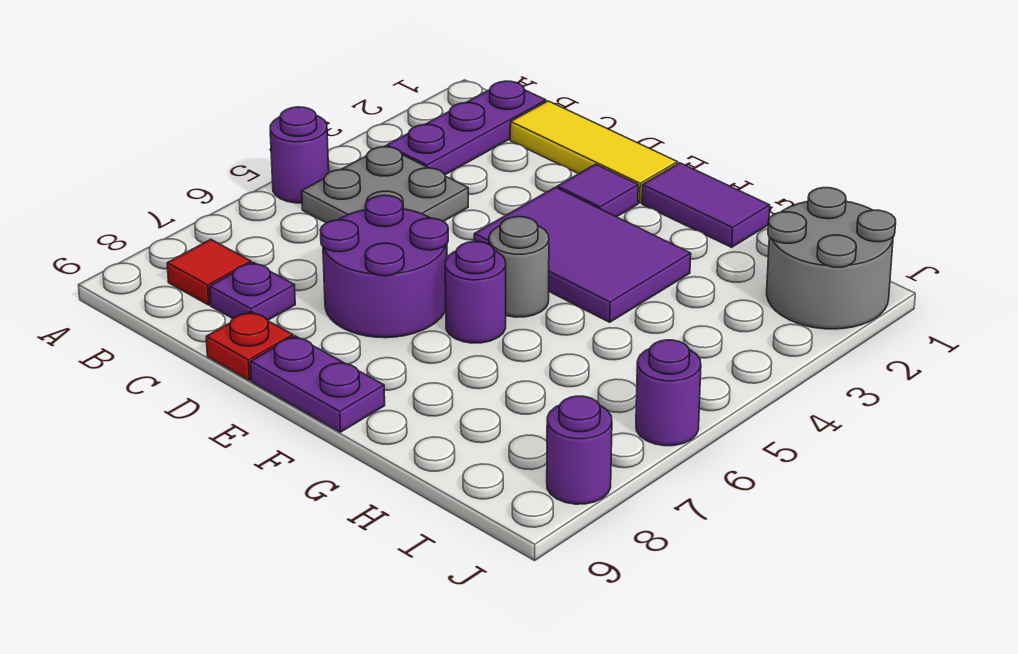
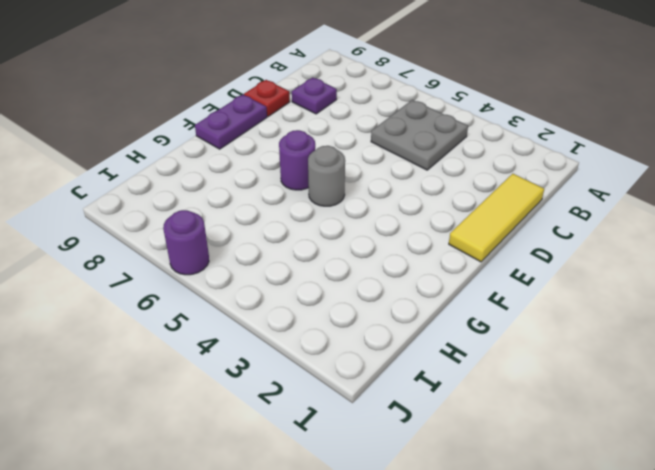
none -> purple 1x1 round brick [270,107,329,203]
none -> purple 1x3 plate [387,81,546,175]
none -> red 1x1 tile [167,239,251,305]

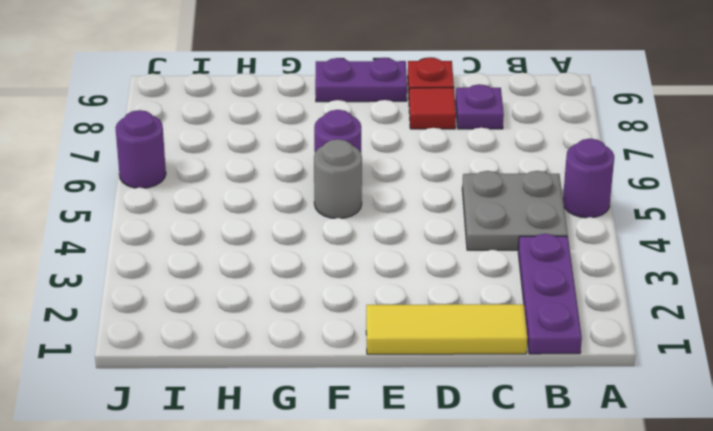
red 1x1 tile [409,88,456,129] -> red 1x1 tile moved to [167,239,251,305]
none -> purple 2x2 round brick [320,195,448,338]
none -> purple 1x1 tile [557,164,638,217]
none -> purple 2x3 tile [474,187,691,322]

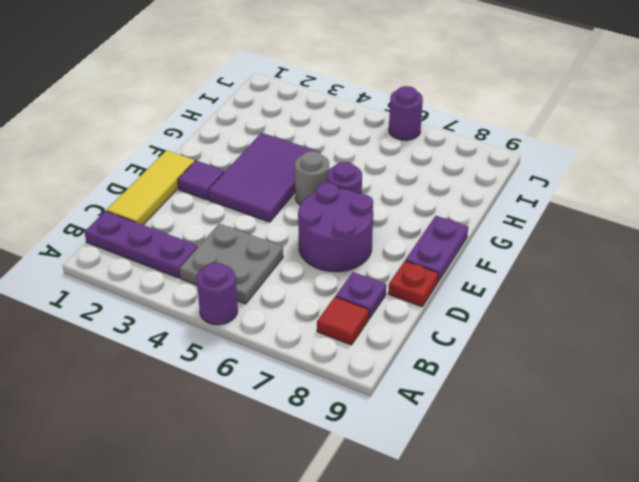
none -> purple 1x2 tile [642,163,770,247]
none -> grey 2x2 round brick [767,188,896,329]
none -> purple 1x1 round brick [547,396,612,504]

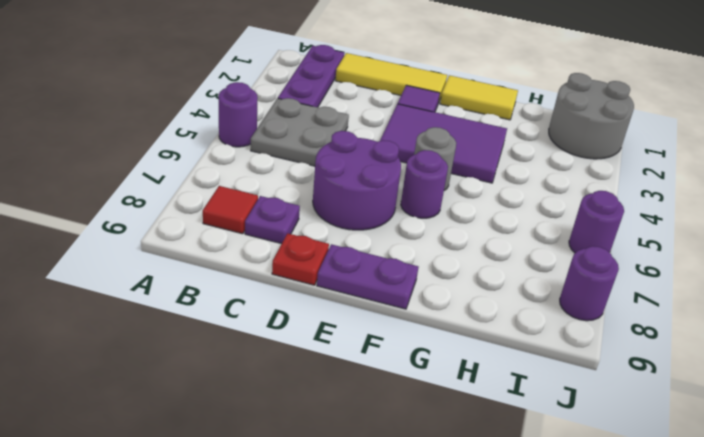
yellow 1x2 tile [440,75,518,120] -> purple 1x2 tile [642,163,770,247]

